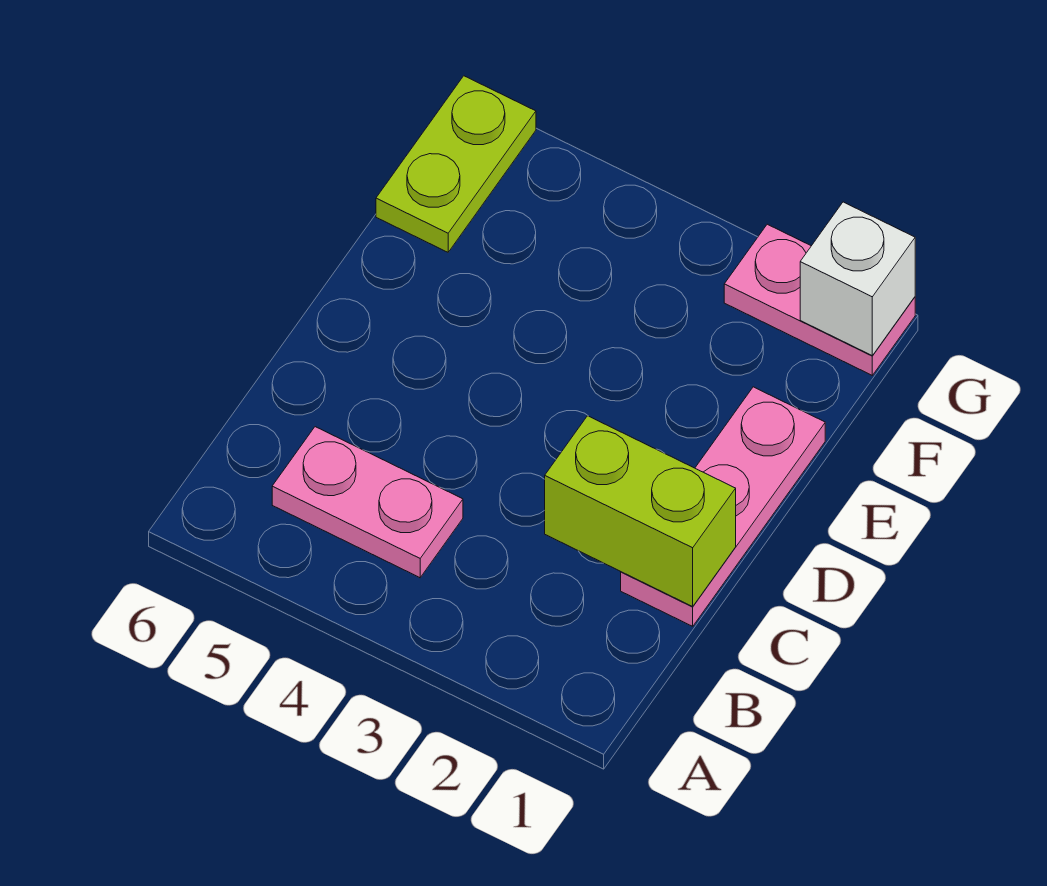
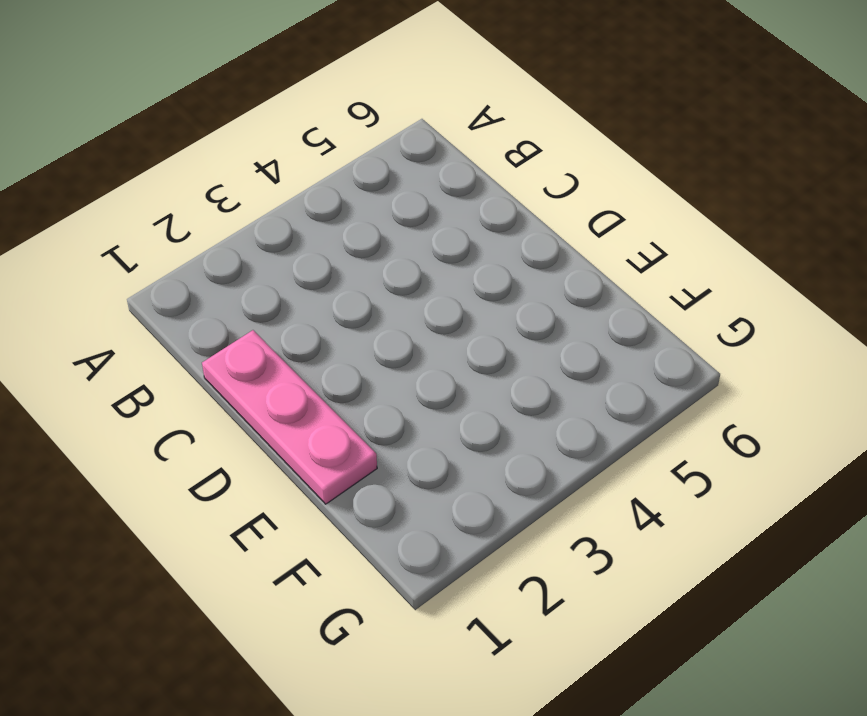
none -> pink 1x2 plate [272,427,463,578]
none -> lime 1x2 plate [376,76,536,252]

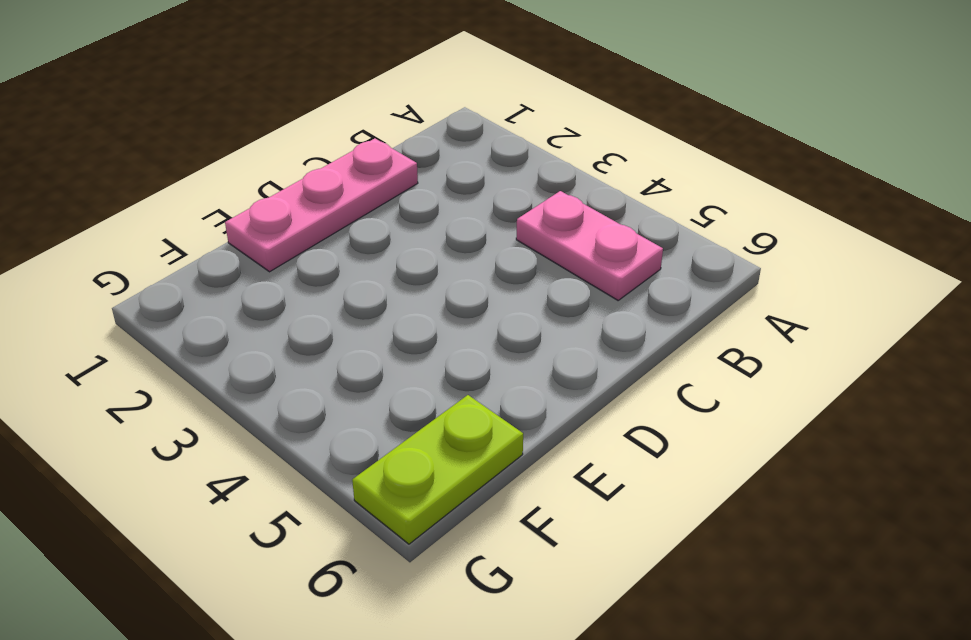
none -> pink 1x2 plate [724,224,915,375]
none -> lime 1x2 brick [545,416,736,606]

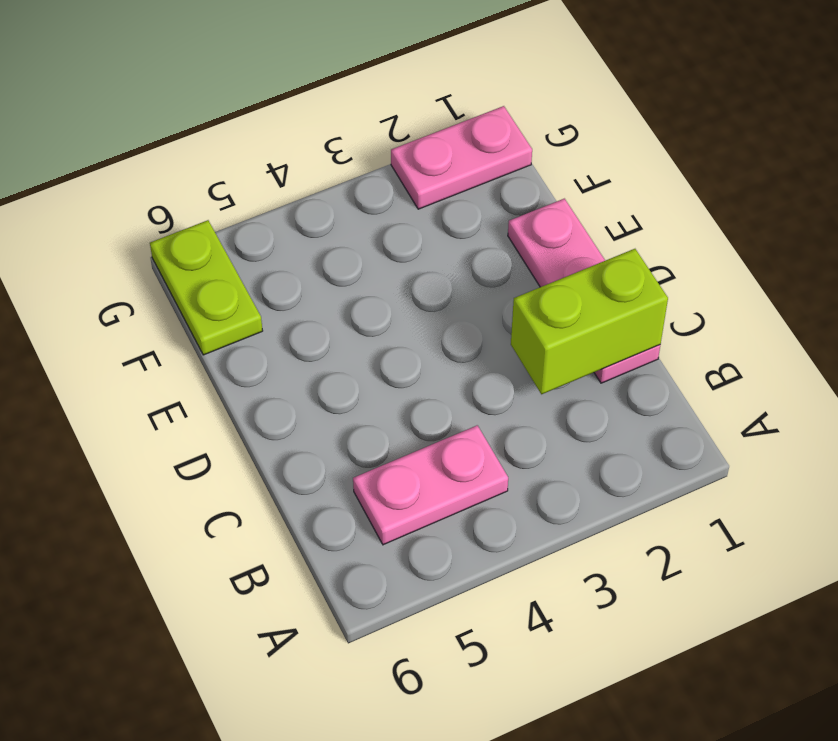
none -> white 1x1 brick [800,202,915,355]

